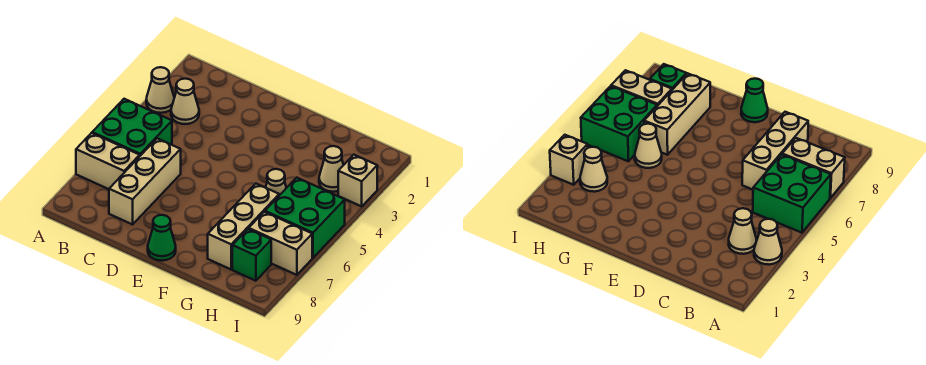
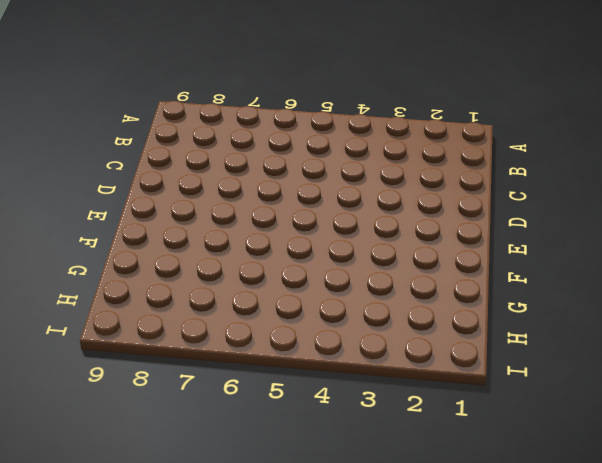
none -> tan 1x1 cone [146,67,174,113]
none -> green 2x2 brick [92,99,172,156]
none -> tan 1x2 brick [76,133,140,189]

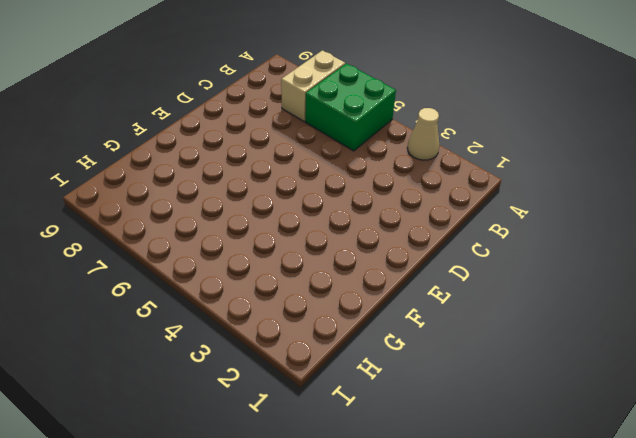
none -> tan 1x1 cone [171,79,199,124]
none -> tan 1x3 brick [109,138,181,224]
none -> green 1x1 cone [148,215,176,261]

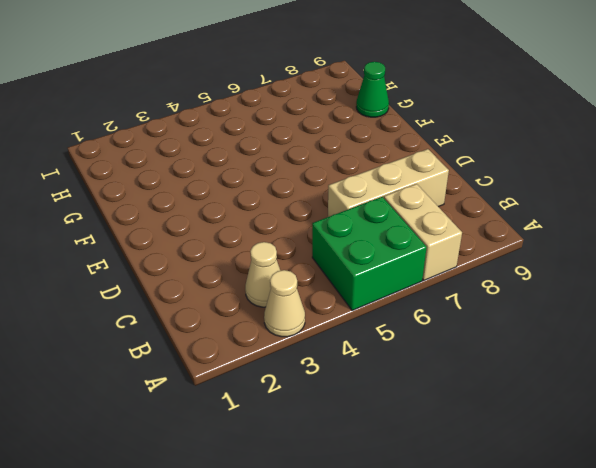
green 1x1 cone [356,62,389,117] -> green 1x1 cone moved to [148,215,176,261]
none -> tan 1x1 cone [266,169,286,195]
none -> tan 1x3 brick [208,184,279,269]
none -> tan 1x1 cone [319,146,343,192]

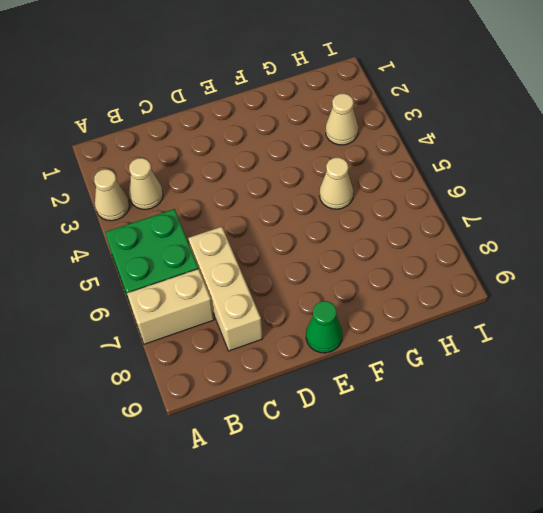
none -> tan 1x3 brick [208,184,279,269]
none -> green 2x2 brick [265,178,345,258]
none -> tan 1x2 brick [249,212,312,275]

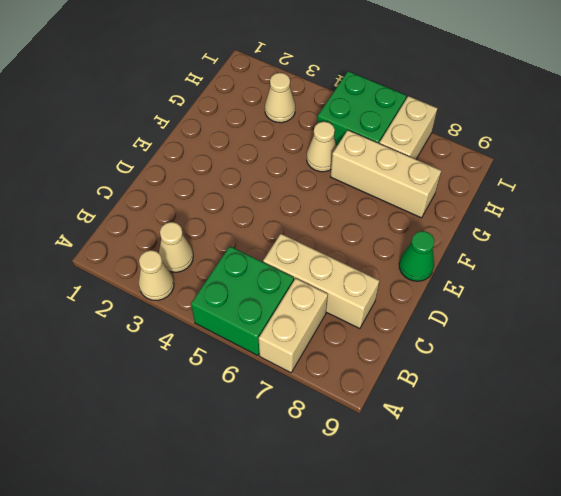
none -> green 1x1 brick [232,229,271,281]
none -> tan 1x1 brick [338,155,377,206]

